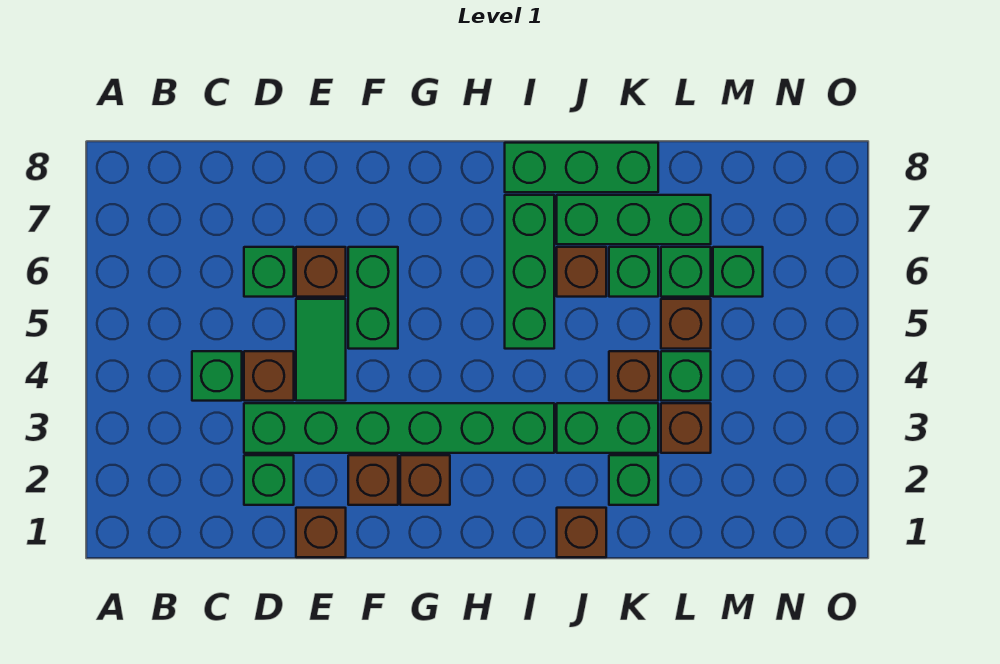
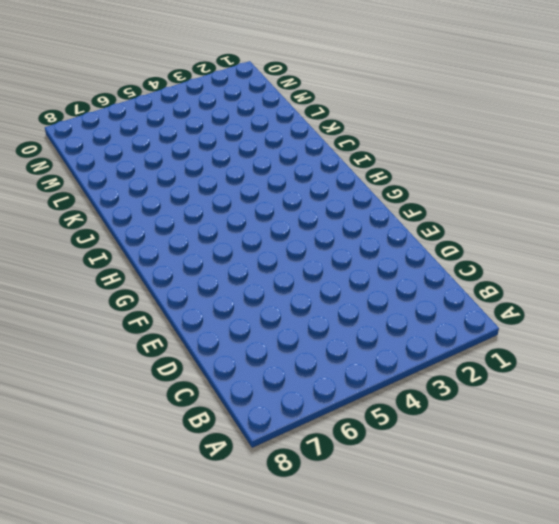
none -> green 1x1 brick [192,351,242,401]
none -> green 1x1 brick [244,455,294,505]
none -> green 1x6 brick [244,403,554,453]

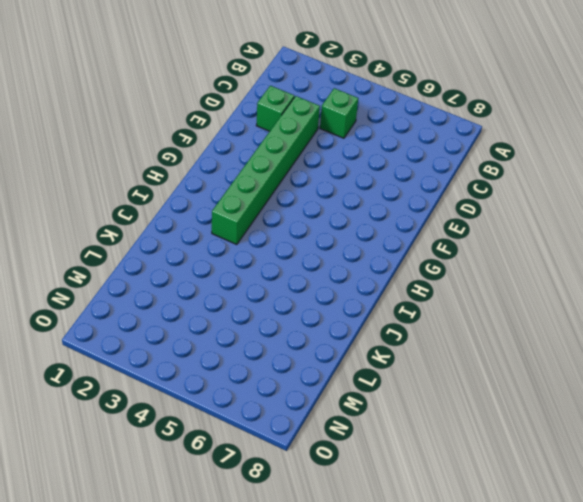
none -> brown 1x1 brick [244,351,294,401]
none -> green 1x1 brick [244,247,294,297]
none -> brown 1x1 brick [296,508,346,557]

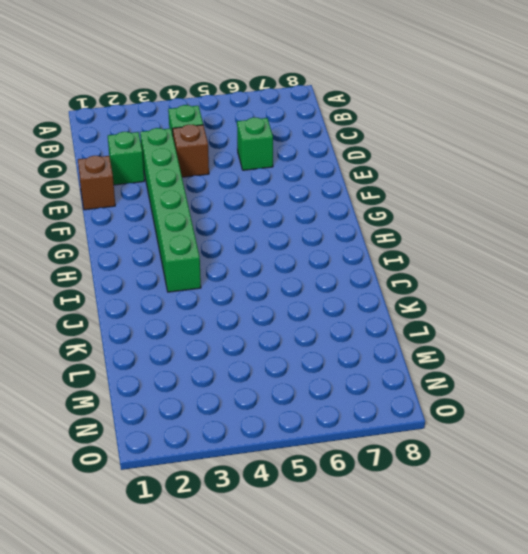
none -> green 1x2 tile [296,299,346,401]
none -> brown 1x1 brick [296,247,346,297]
none -> brown 1x1 brick [348,455,398,505]

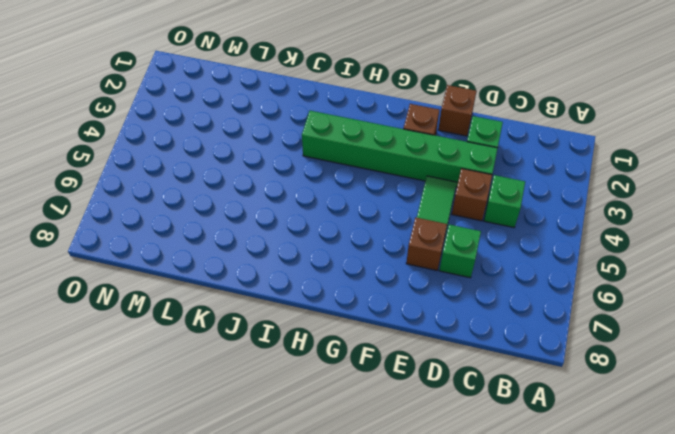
none -> green 1x2 brick [348,247,398,349]
none -> brown 1x1 brick [400,455,450,505]
none -> green 1x3 brick [505,195,554,349]

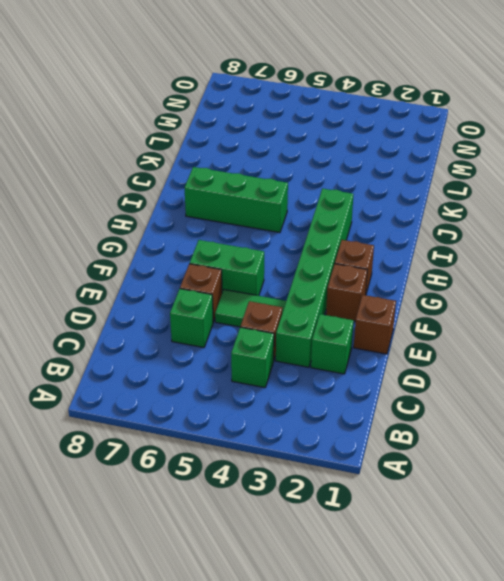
none -> green 1x3 brick [505,143,658,192]
none -> brown 1x1 brick [557,508,606,557]
none -> green 1x2 brick [557,403,658,453]

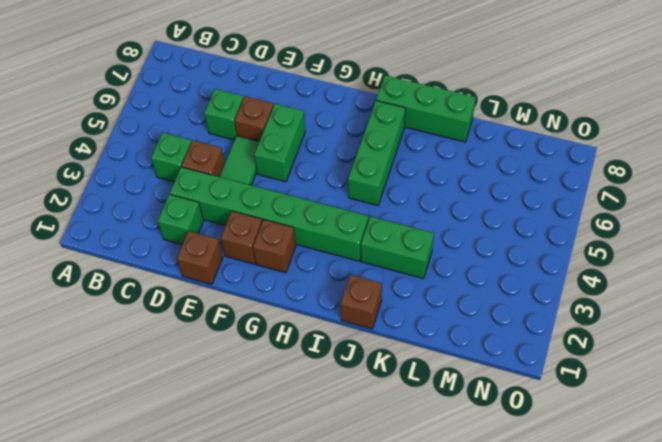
none -> brown 1x1 brick [557,247,606,297]
none -> green 1x3 brick [557,195,711,244]
none -> green 1x1 brick [609,455,658,505]

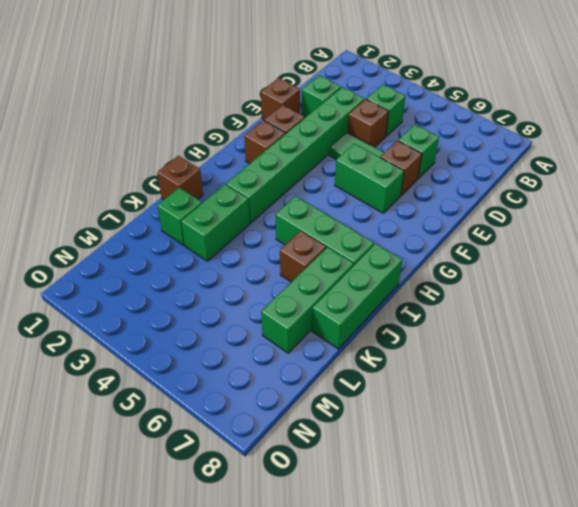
none -> brown 1x1 brick [609,351,658,401]
none -> green 1x1 brick [609,247,658,297]
none -> brown 1x1 brick [661,403,711,453]

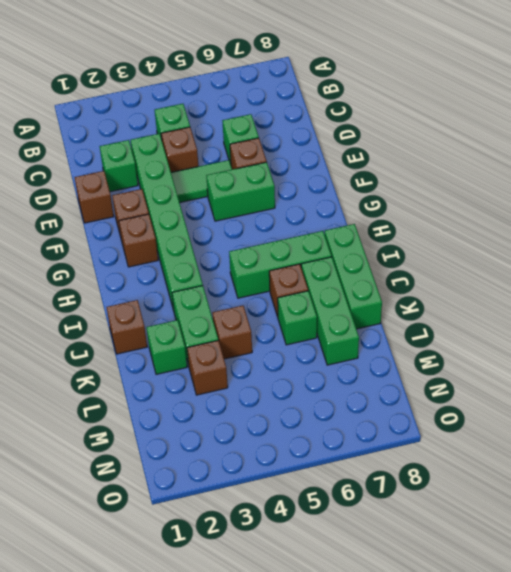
none -> green 1x1 brick [661,351,711,401]
none -> brown 1x1 brick [661,299,711,349]
none -> green 1x1 brick [661,247,711,297]

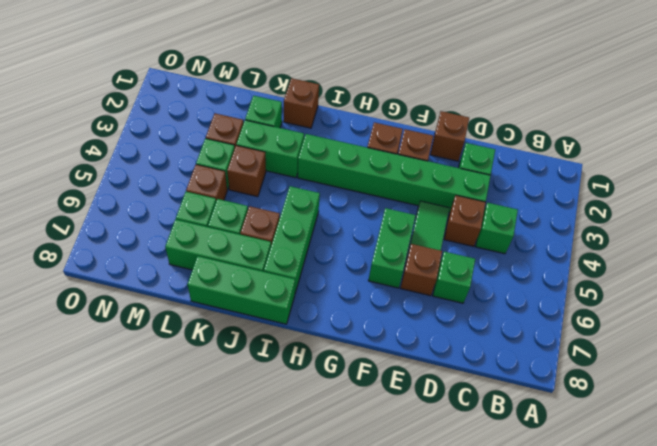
none -> green 1x1 brick [713,247,763,297]

